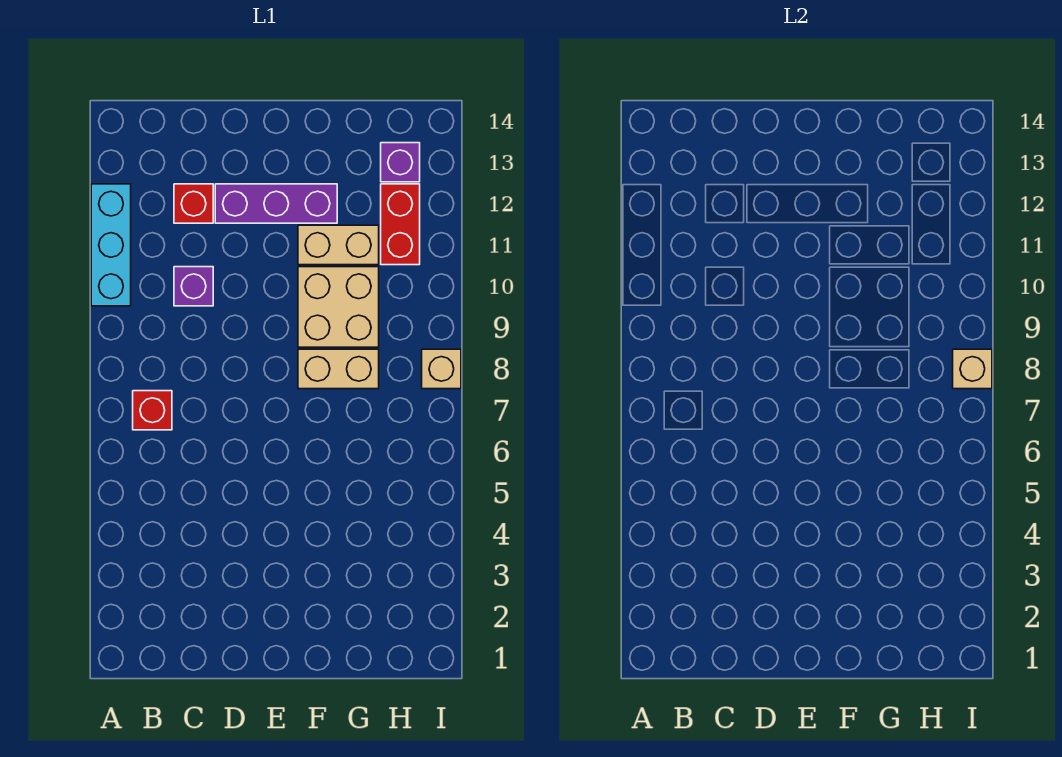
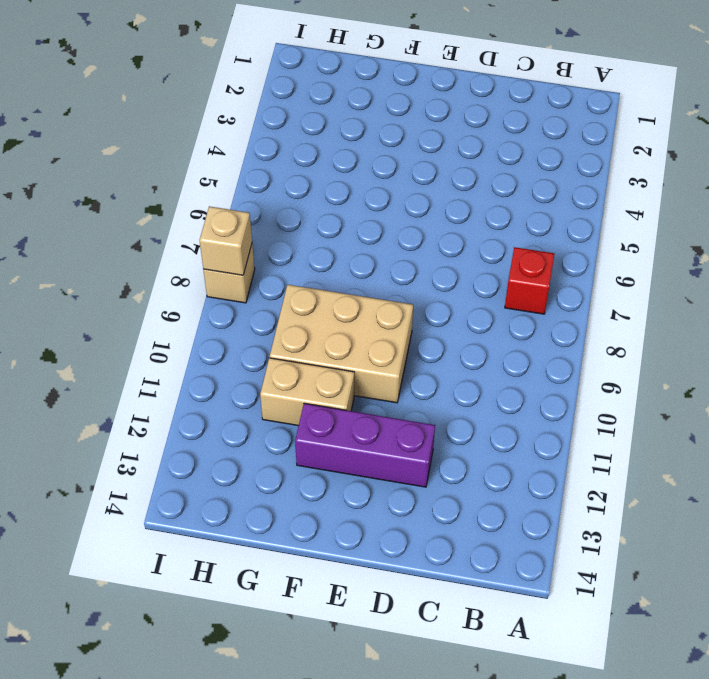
tan 2x3 brick [270,285,413,403] -> tan 2x2 brick [298,267,379,347]
none -> cyan 1x3 brick [91,184,131,306]
none -> purple 1x1 brick [174,267,213,306]
none -> red 1x1 brick [174,184,213,223]

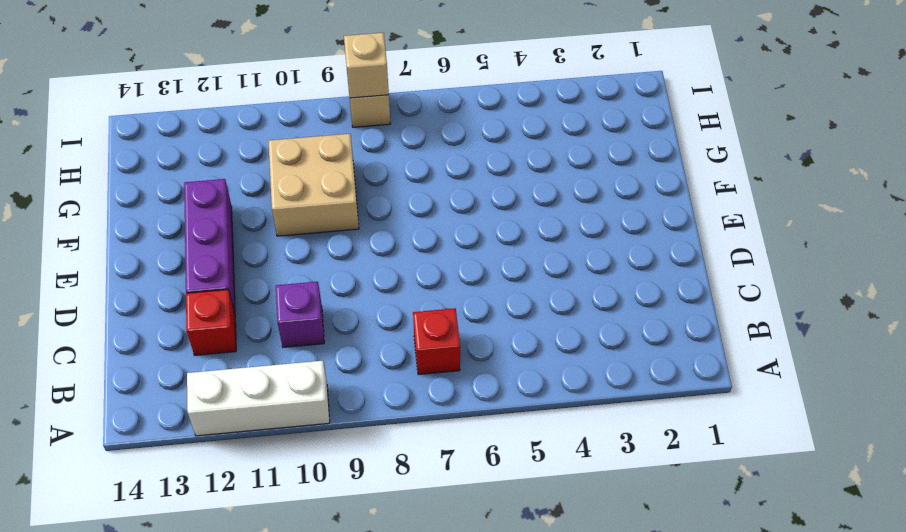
white 1x3 brick [187,361,330,436] -> cyan 1x3 brick [91,184,131,306]
none -> tan 1x2 brick [298,349,379,389]
none -> tan 1x2 brick [298,225,379,265]
none -> red 1x2 brick [381,184,420,265]

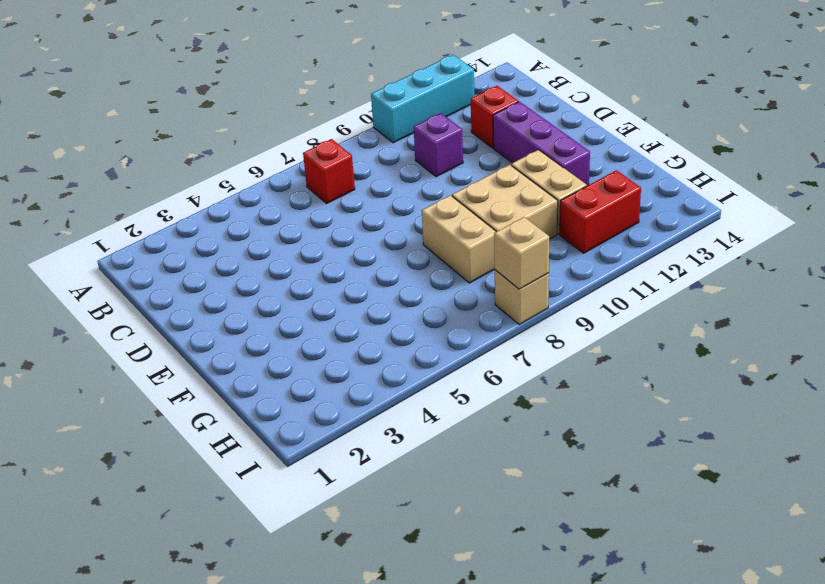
none -> purple 1x1 brick [381,143,420,182]

